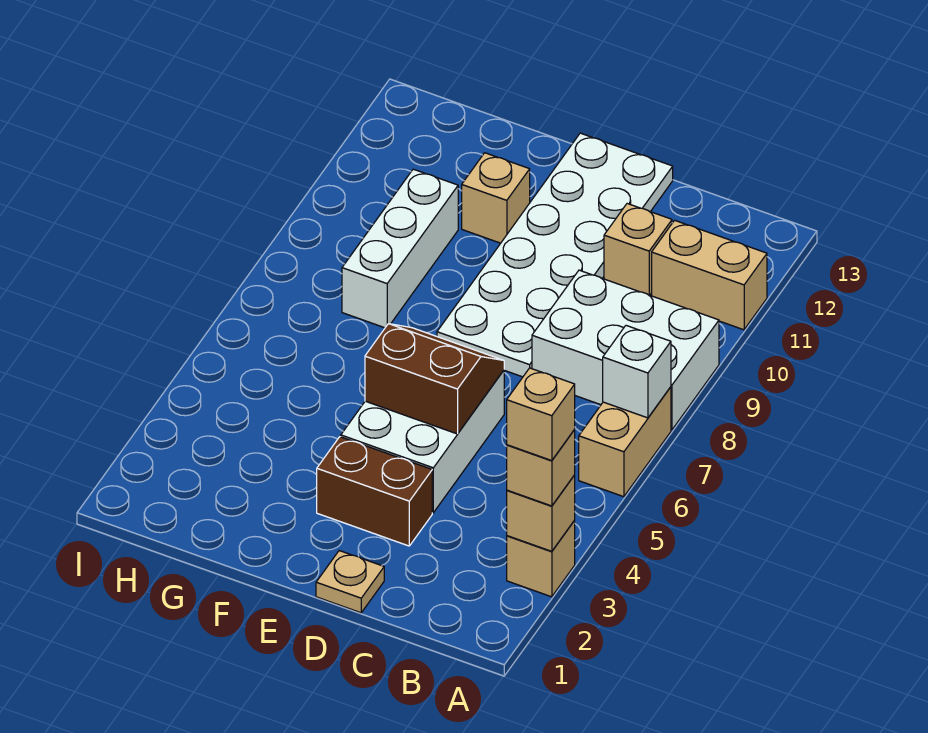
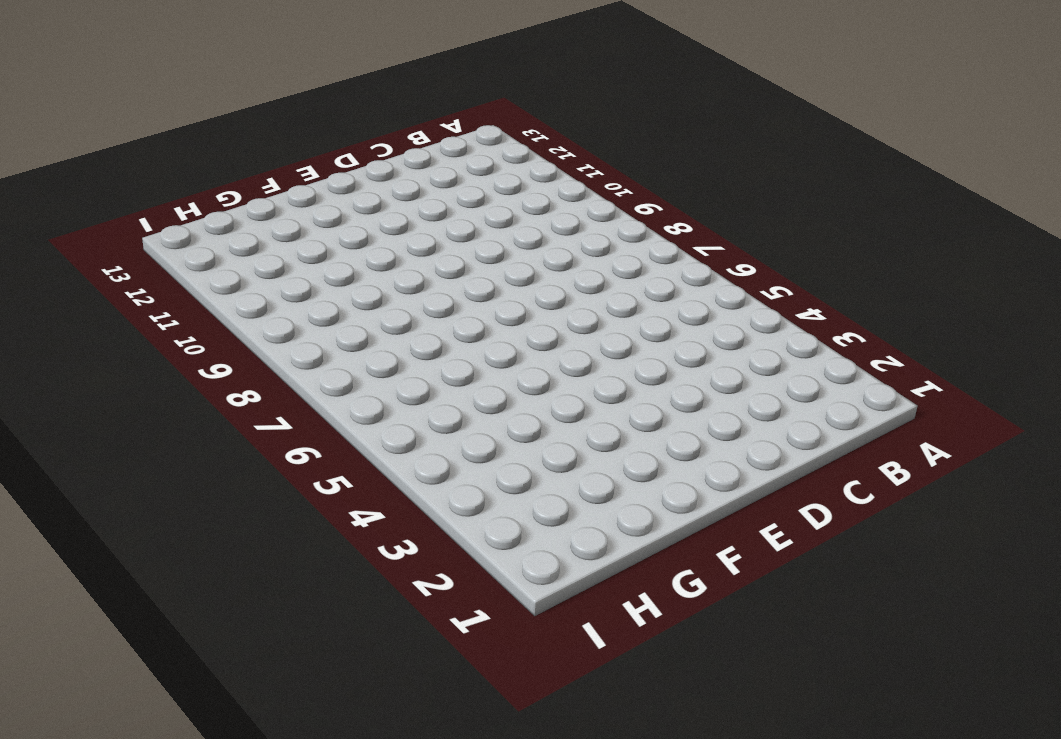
none -> tan 1x1 brick [507,520,575,597]
none -> tan 1x2 brick [579,387,671,497]
none -> white 2x3 brick [532,270,719,430]

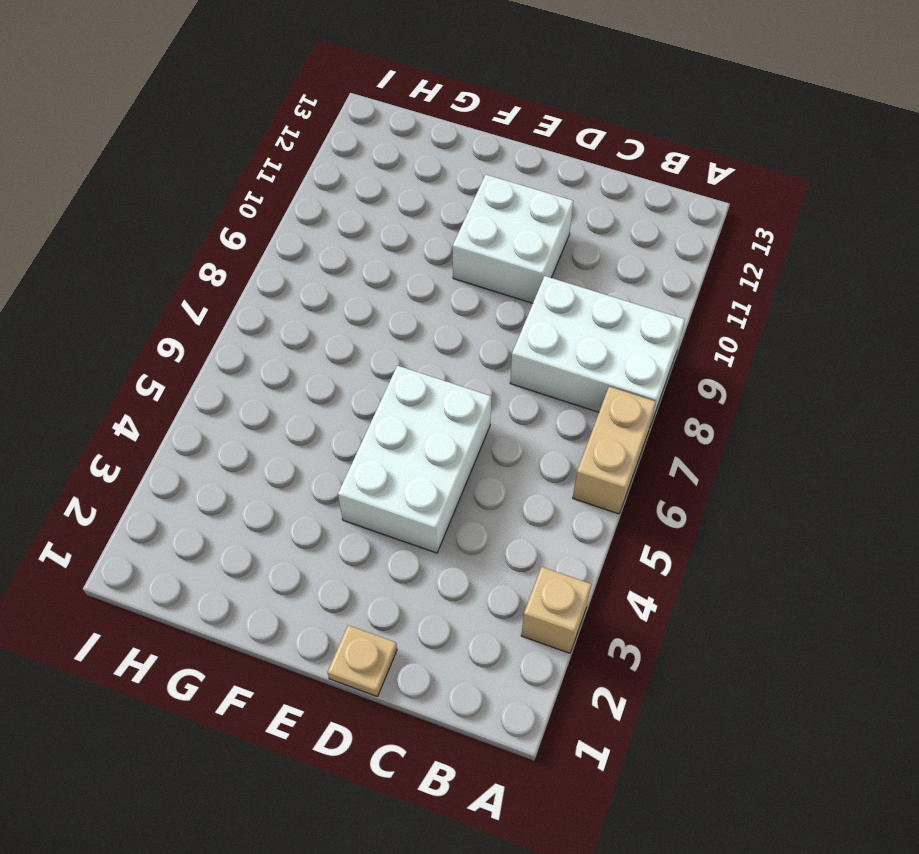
white 2x2 brick [453,175,573,303] -> white 2x6 plate [437,133,673,377]
none -> tan 1x2 brick [652,220,767,330]
none -> tan 1x1 brick [604,204,672,295]
none -> brown 1x2 brick [317,437,432,546]

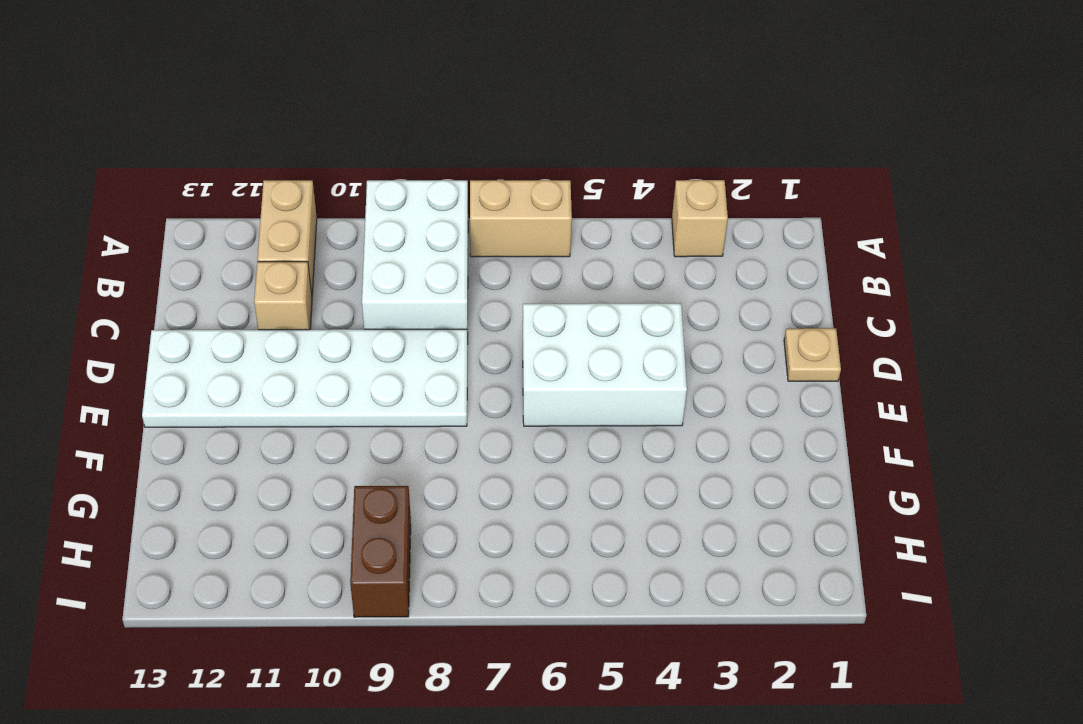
brown 1x2 brick [350,486,411,617] -> brown 1x2 brick moved to [317,437,432,546]
none -> tan 1x1 brick [462,153,530,243]
none -> white 1x3 brick [342,169,458,328]
none -> tan 1x1 brick [507,475,575,551]

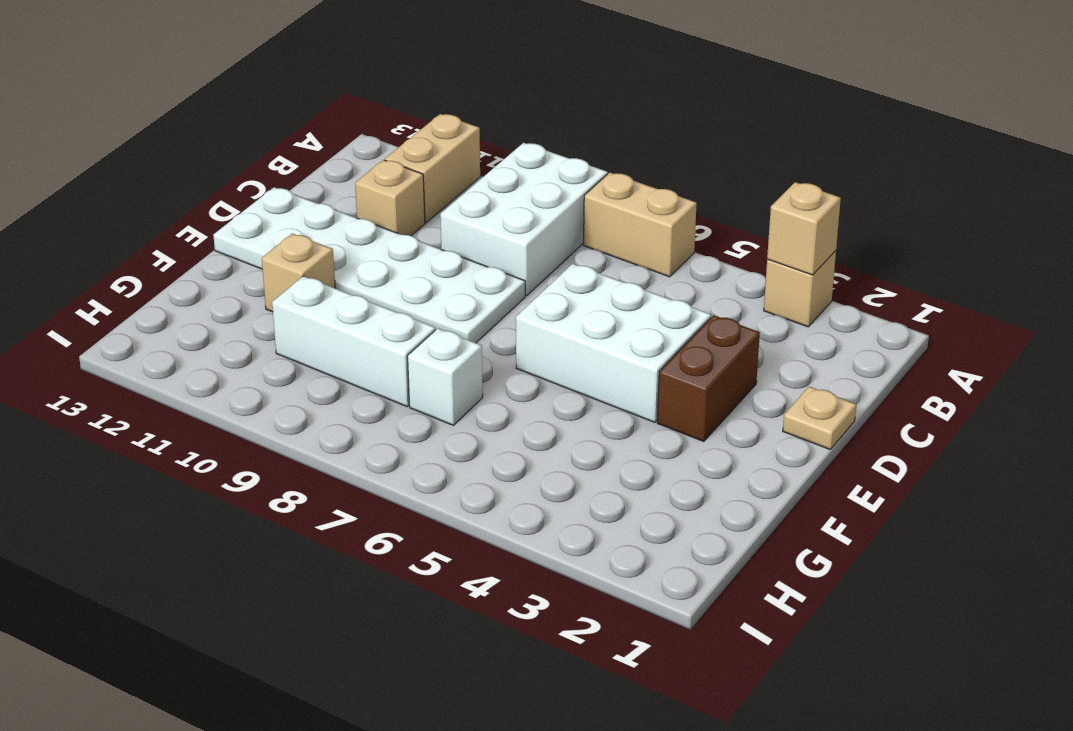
white 1x1 brick [408,328,483,425] -> white 1x1 brick moved to [603,326,671,418]
none -> brown 2x2 slope [365,324,504,434]
none -> tan 1x1 brick [507,430,575,506]
none -> tan 1x1 brick [507,368,575,461]

